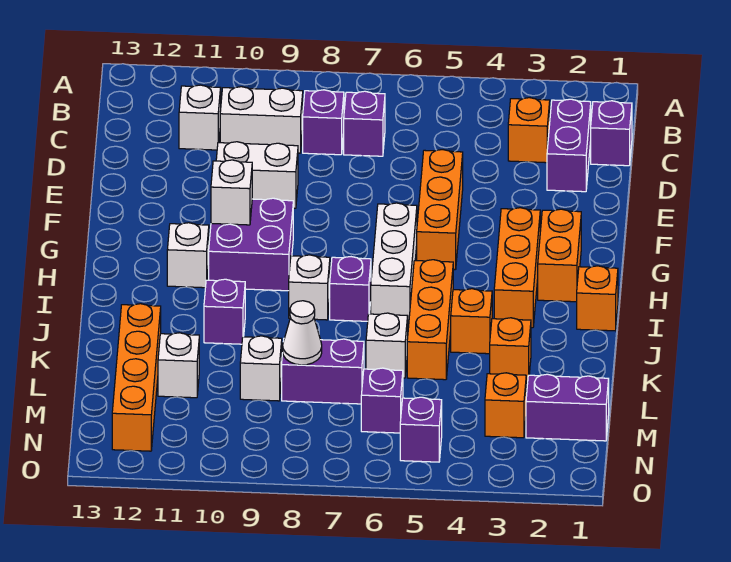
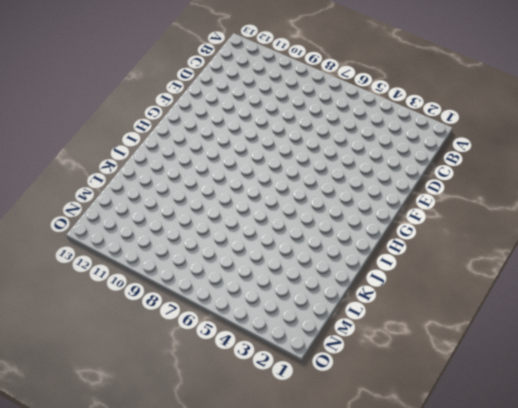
none -> purple 1x1 brick [591,101,632,166]
none -> purple 1x2 brick [547,99,591,192]
none -> orange 1x1 brick [508,98,550,163]
none -> purple 1x1 brick [344,91,385,156]

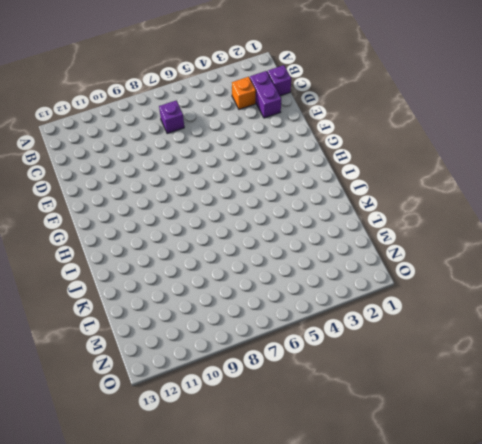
none -> purple 1x1 brick [303,90,344,155]
none -> white 1x2 brick [220,87,303,153]
none -> white 1x1 brick [179,85,221,150]
none -> orange 1x3 brick [417,150,463,270]

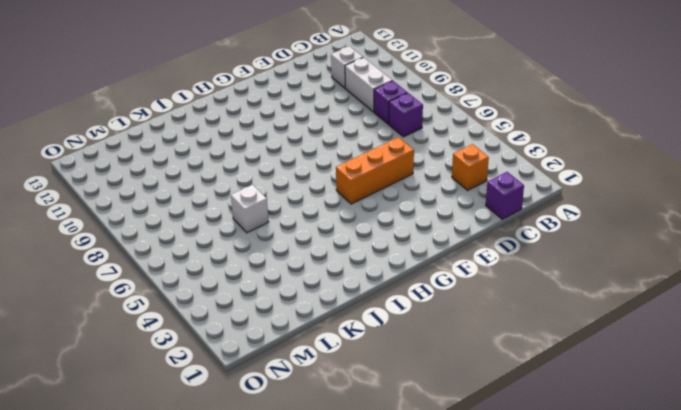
none -> purple 1x2 brick [547,99,591,192]
none -> white 1x2 brick [216,142,298,208]
none -> orange 1x2 brick [538,209,581,302]
none -> orange 1x3 brick [494,208,540,328]

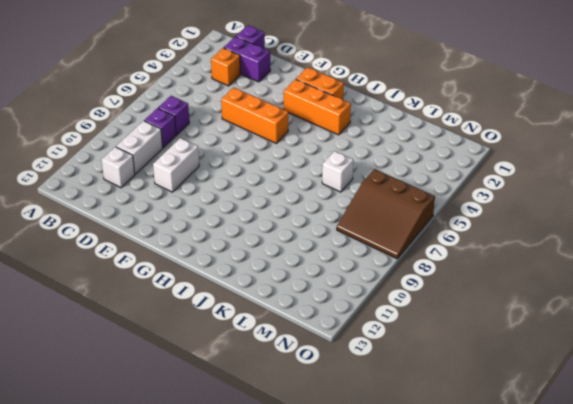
brown 3x3 slope [337,169,435,259] -> purple 1x1 brick [361,368,403,433]
none -> white 1x3 brick [371,203,417,323]
none -> purple 2x2 brick [209,198,293,291]
none -> white 1x1 brick [167,223,209,288]
none -> orange 1x1 brick [577,266,618,331]

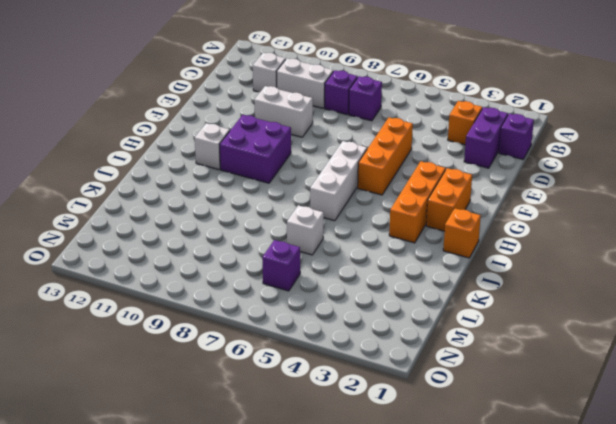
none -> orange 1x3 brick [407,260,453,380]
none -> purple 1x1 brick [330,257,371,321]
none -> white 1x1 brick [289,255,330,320]
none -> orange 1x1 brick [451,289,492,354]

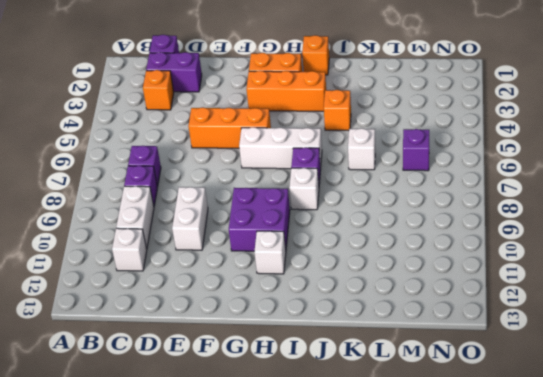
none -> orange 1x3 brick [407,260,453,380]
none -> purple 1x1 brick [204,279,245,344]
none -> orange 1x1 brick [490,318,531,383]
none -> orange 1x4 brick [112,304,161,451]

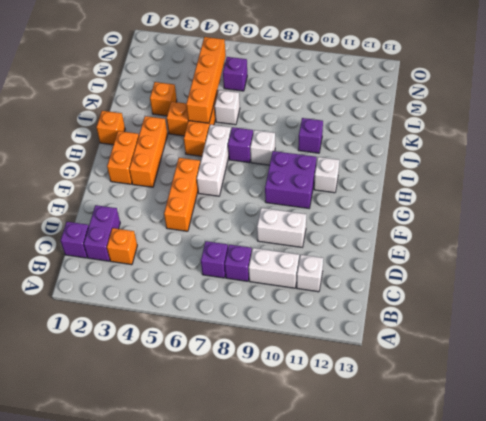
orange 1x4 brick [186,37,226,123] -> orange 1x4 brick moved to [112,304,161,451]
none -> purple 1x2 brick [282,339,364,404]
none -> white 1x1 brick [240,336,282,401]
none -> white 1x1 brick [158,333,199,398]
none -> purple 1x2 brick [526,374,609,441]

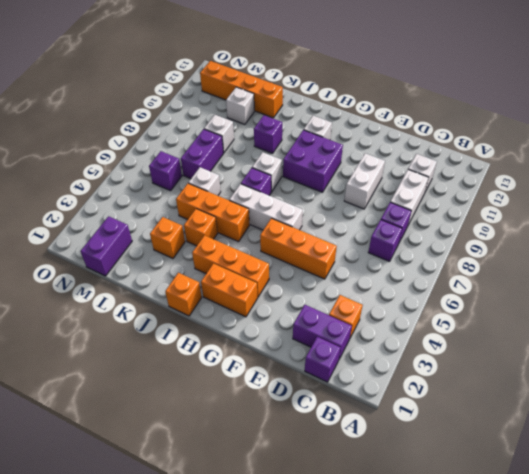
none -> orange 1x1 brick [485,373,526,438]
none -> purple 1x1 brick [400,397,442,462]
none -> white 1x1 brick [211,160,252,225]
none -> white 1x1 cone [283,301,322,365]

